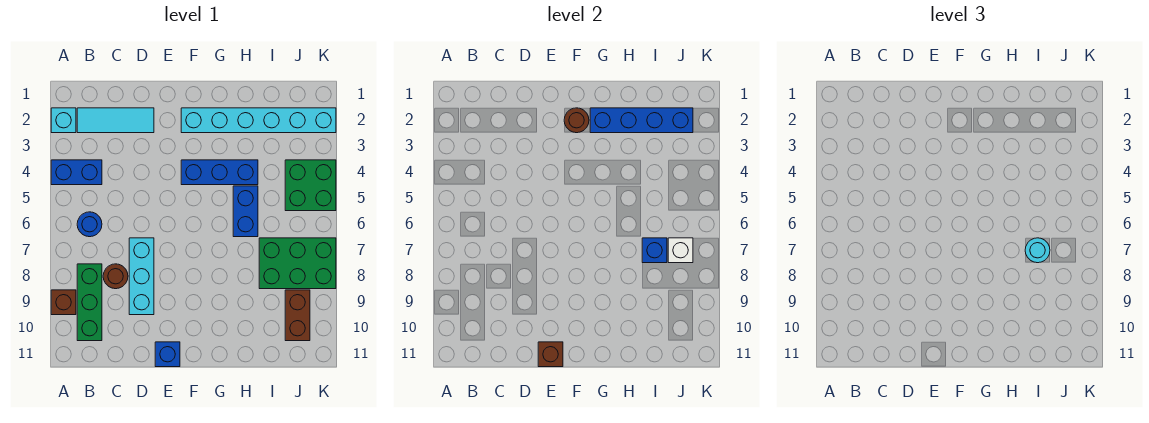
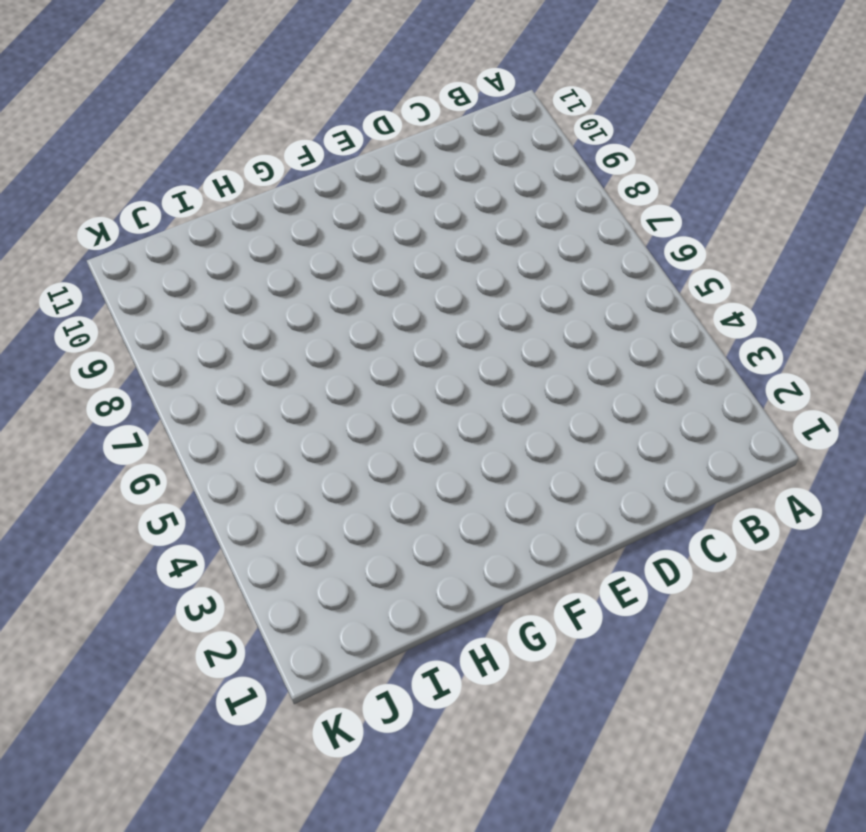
none -> cyan 1x1 brick [51,108,76,133]
none -> blue 1x2 brick [51,160,102,185]
none -> brown 1x1 brick [51,290,76,315]

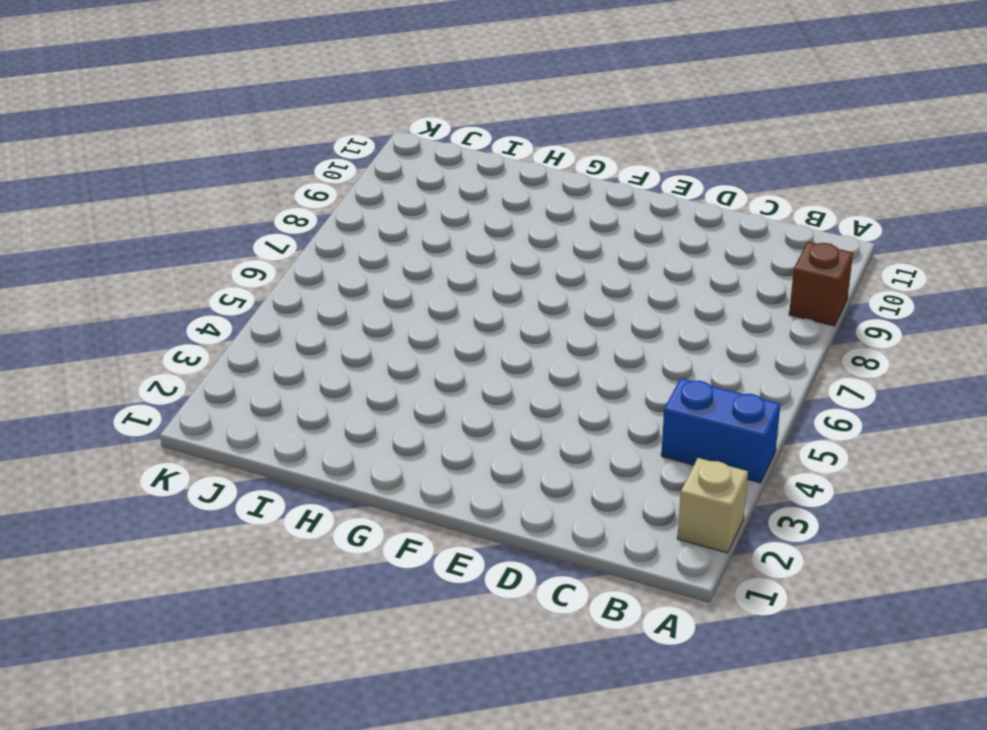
tan 1x1 brick [677,458,748,553] -> cyan 1x1 brick [51,108,76,133]
none -> cyan 1x3 tile [77,108,154,133]
none -> blue 1x1 round brick [77,212,102,237]
none -> green 1x3 brick [77,264,102,341]

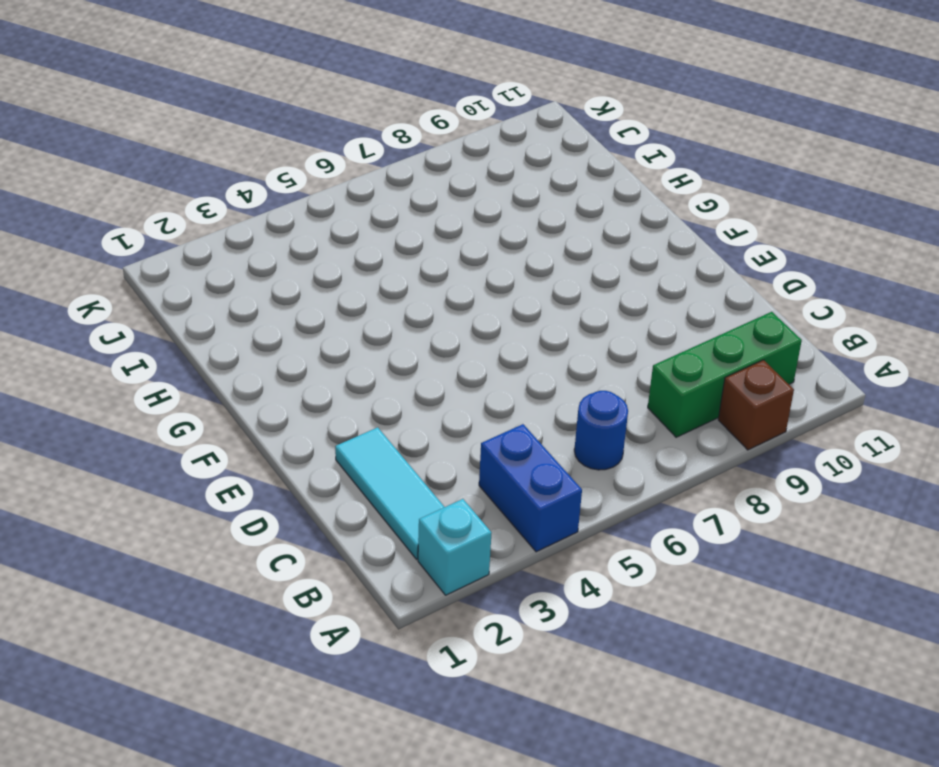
none -> brown 1x1 round brick [103,264,128,289]
none -> cyan 1x3 brick [129,238,154,315]
none -> blue 1x1 brick [155,342,180,367]

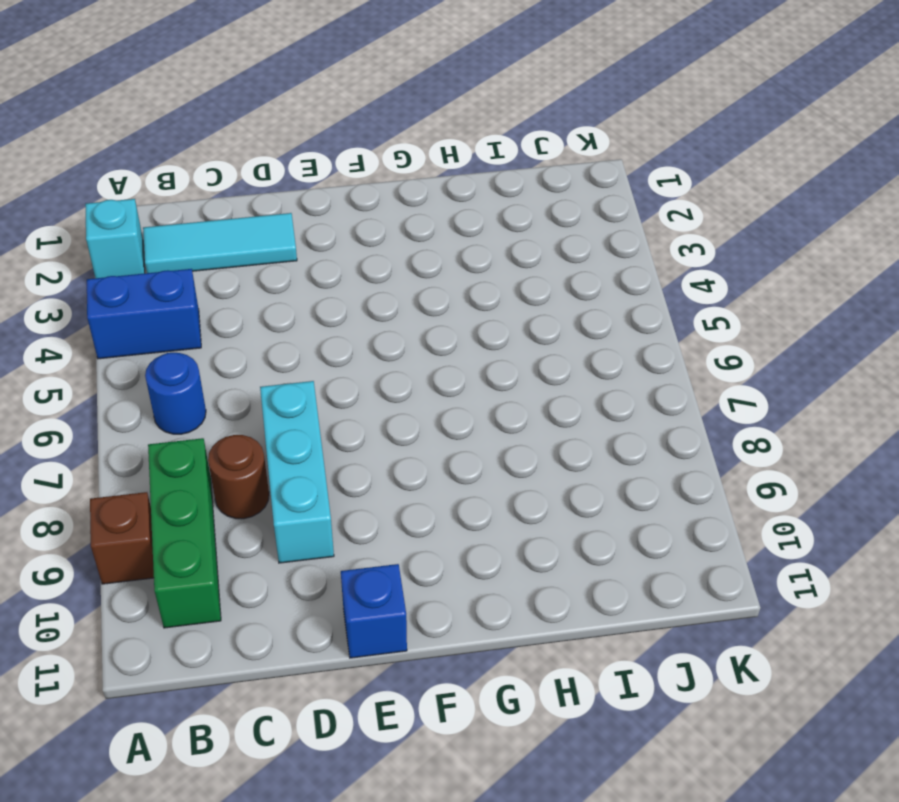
none -> cyan 1x6 brick [181,108,336,133]
none -> blue 1x3 brick [181,160,258,185]
none -> blue 1x2 brick [233,186,258,237]

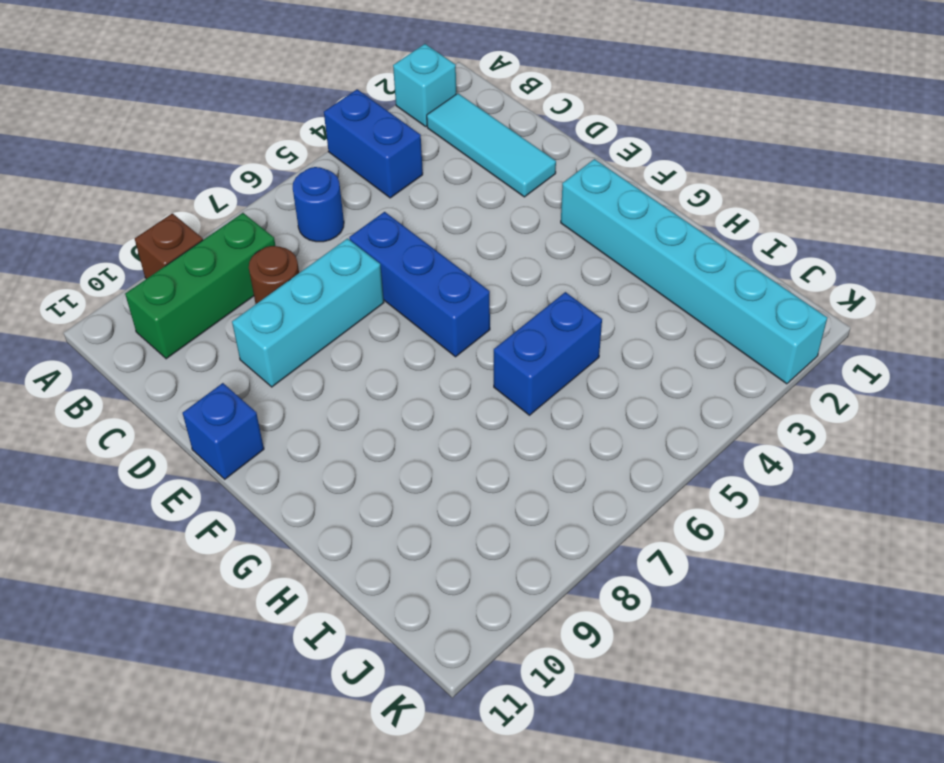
blue 1x3 brick [349,212,490,357] -> blue 1x3 brick moved to [181,160,258,185]
none -> green 2x3 brick [259,238,336,289]
none -> green 2x2 brick [285,160,336,211]
none -> brown 1x2 brick [285,290,310,341]

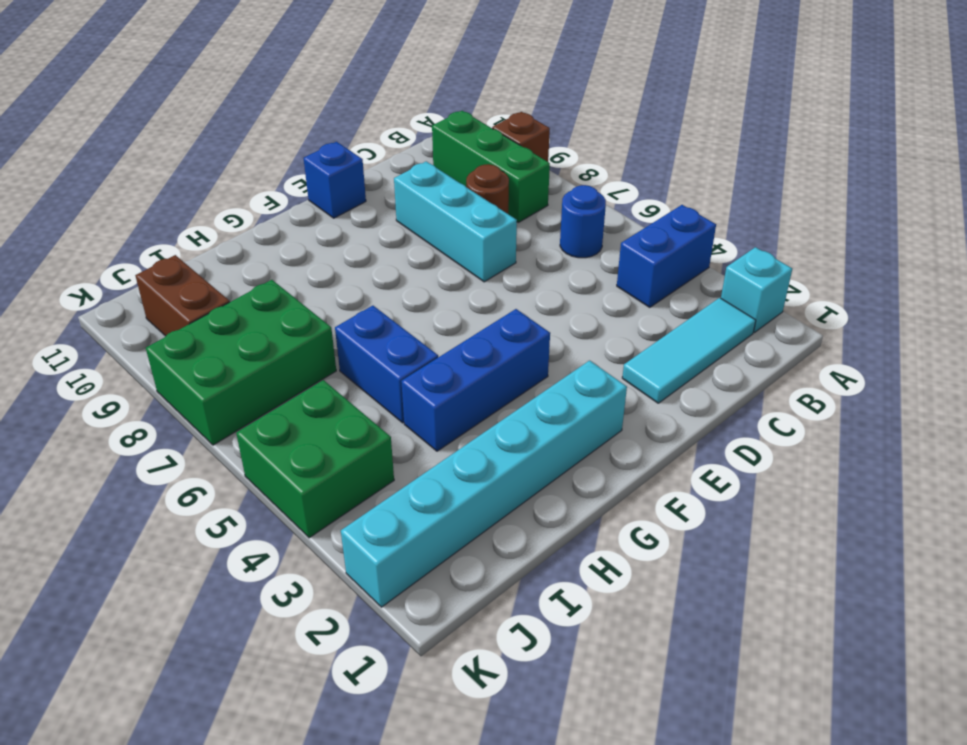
none -> brown 1x1 brick [538,342,563,367]
none -> brown 1x1 round brick [564,108,589,133]
none -> blue 1x4 brick [590,108,693,133]

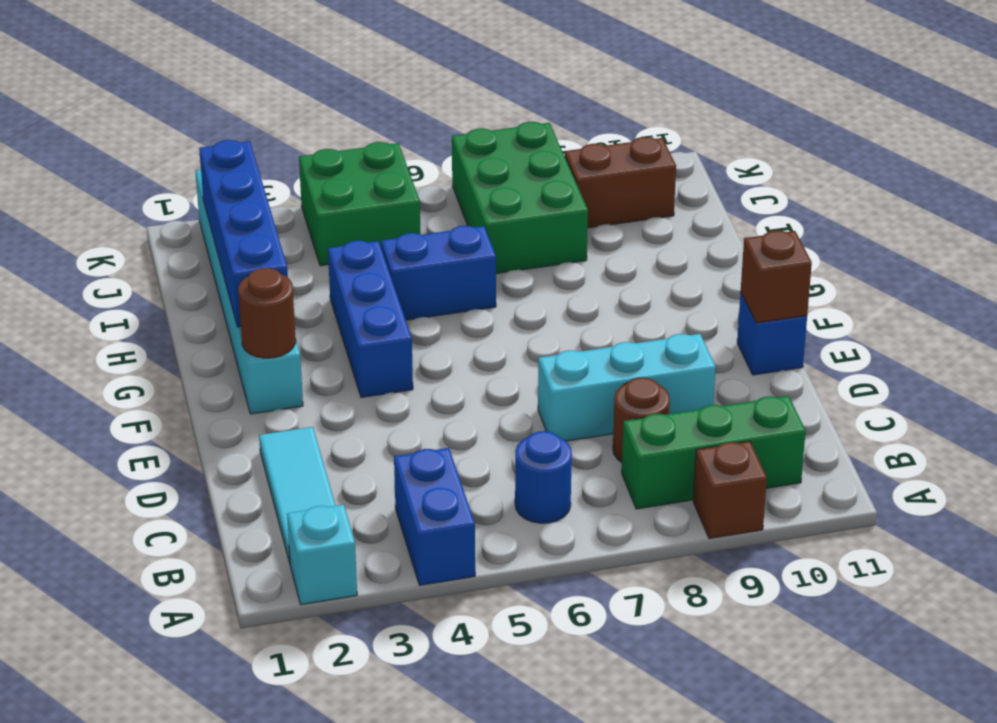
none -> blue 1x1 brick [642,238,667,263]
none -> white 1x1 brick [668,238,693,263]
none -> cyan 1x1 round brick [1025,238,1050,263]

